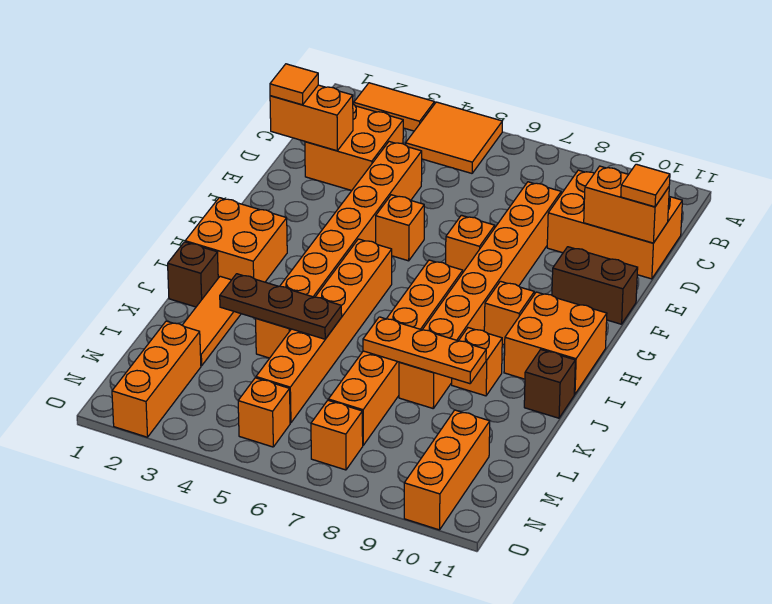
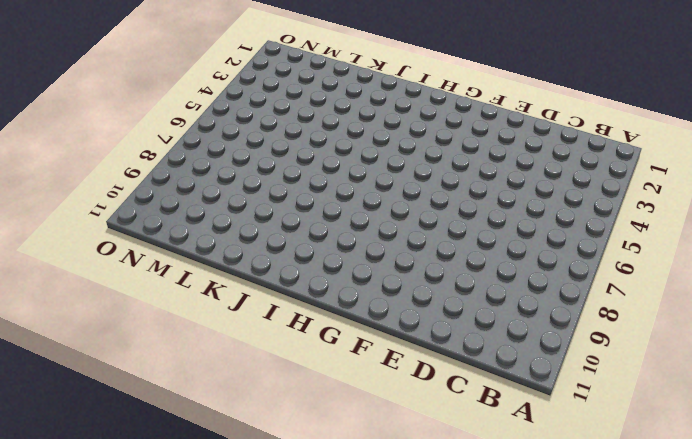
none -> orange 1x2 tile [354,83,435,131]
none -> orange 2x2 tile [406,102,502,173]
none -> orange 2x2 brick [305,104,403,191]

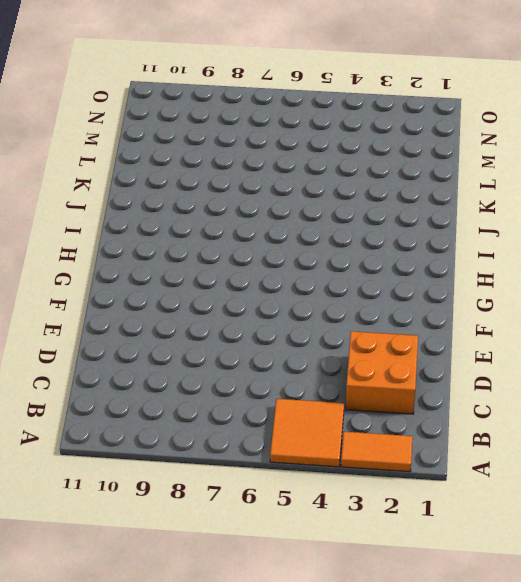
none -> orange 2x3 brick [547,170,682,279]
none -> orange 1x8 brick [256,142,422,358]
none -> orange 1x8 brick [399,182,561,408]

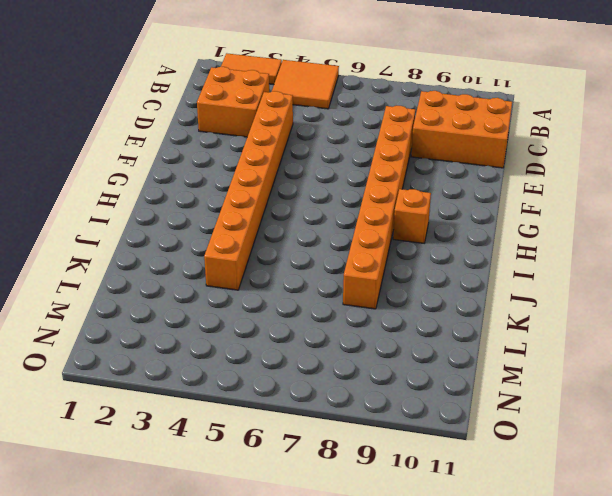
none -> orange 1x1 brick [376,195,424,261]
none -> orange 1x1 brick [446,215,495,272]
none -> brown 1x2 brick [552,247,638,324]

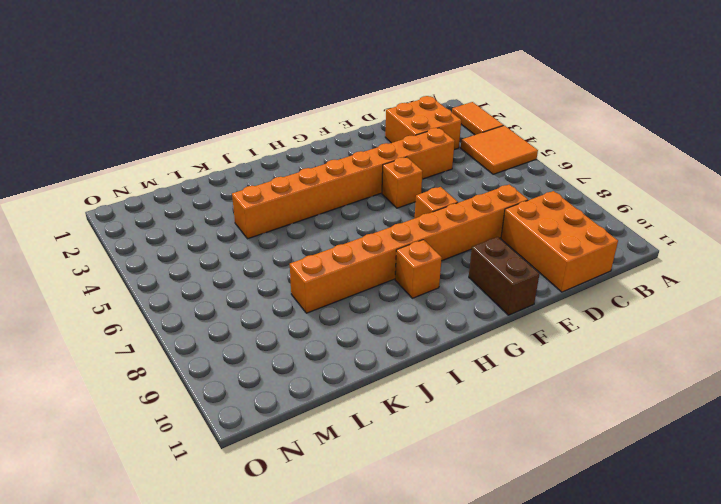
none -> orange 2x2 brick [185,198,287,282]
none -> orange 1x6 brick [256,239,392,423]
none -> orange 1x6 brick [328,260,463,445]

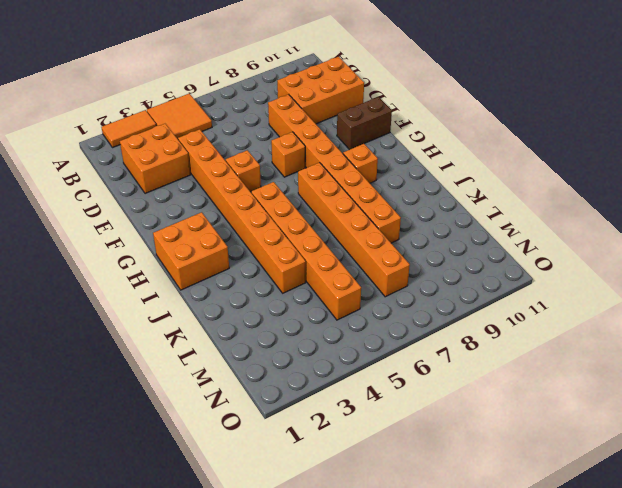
none -> orange 2x2 brick [504,292,607,394]
none -> brown 1x1 brick [168,242,218,307]
none -> orange 1x3 tile [182,276,241,366]

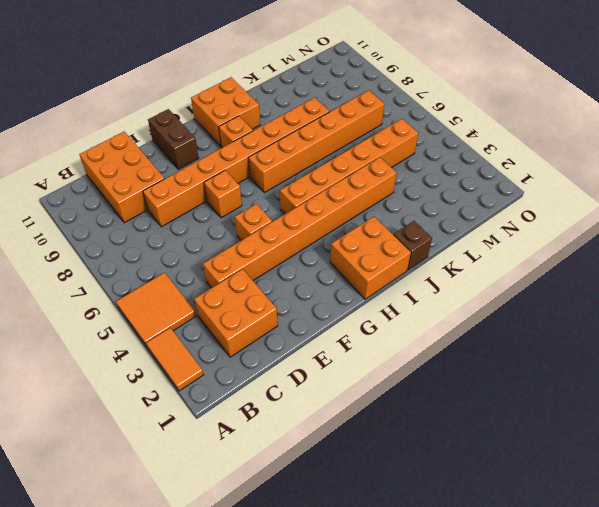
none -> orange 1x3 tile [182,276,241,366]
none -> orange 1x1 brick [452,328,502,396]
none -> brown 1x1 brick [524,350,575,418]

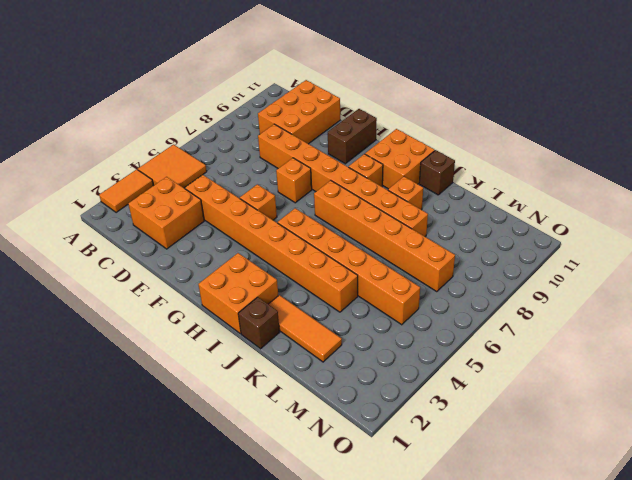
none -> orange 1x3 brick [112,321,201,437]
none -> orange 1x3 brick [404,410,490,530]
none -> orange 1x1 brick [238,378,290,447]

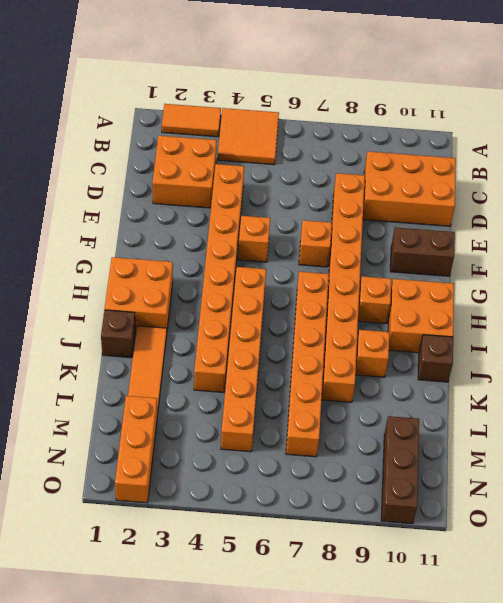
brown 1x3 brick [381,416,419,524] -> orange 1x3 brick [404,410,490,530]
none -> orange 1x1 brick [238,378,290,447]
none -> orange 1x1 brick [311,400,363,470]
none -> orange 1x2 brick [270,85,353,151]

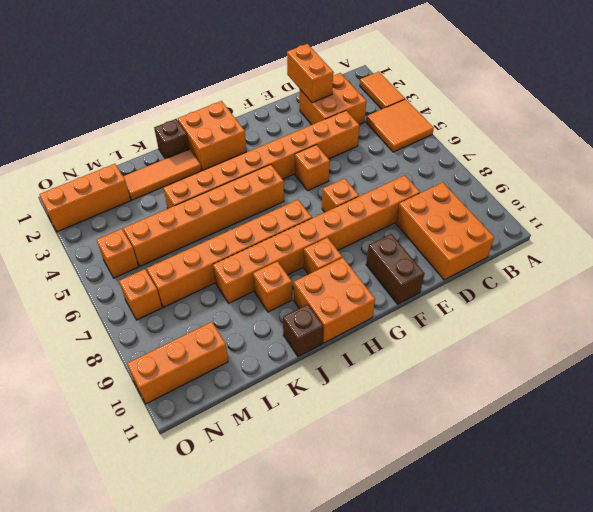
none -> orange 1x2 brick [584,166,669,243]
none -> brown 1x3 plate [220,274,342,339]
none -> orange 1x3 plate [363,317,486,384]

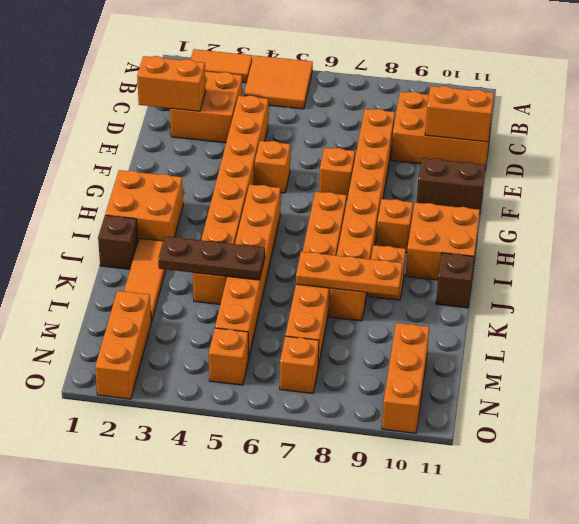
none -> orange 1x1 tile [270,64,318,105]
none -> orange 1x1 tile [621,164,670,207]

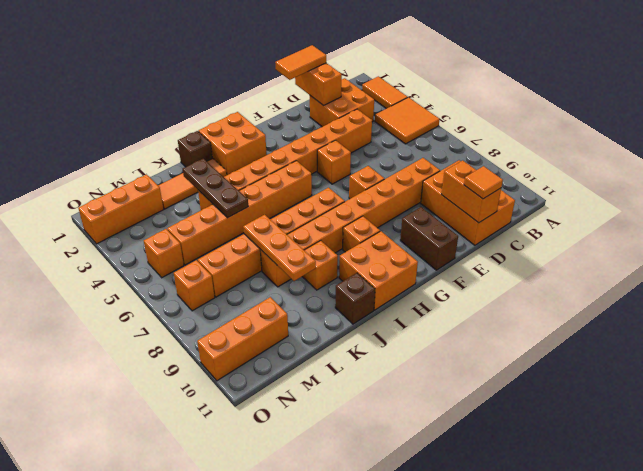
orange 1x2 tile [275,45,326,80] -> orange 1x1 tile [270,64,318,105]

